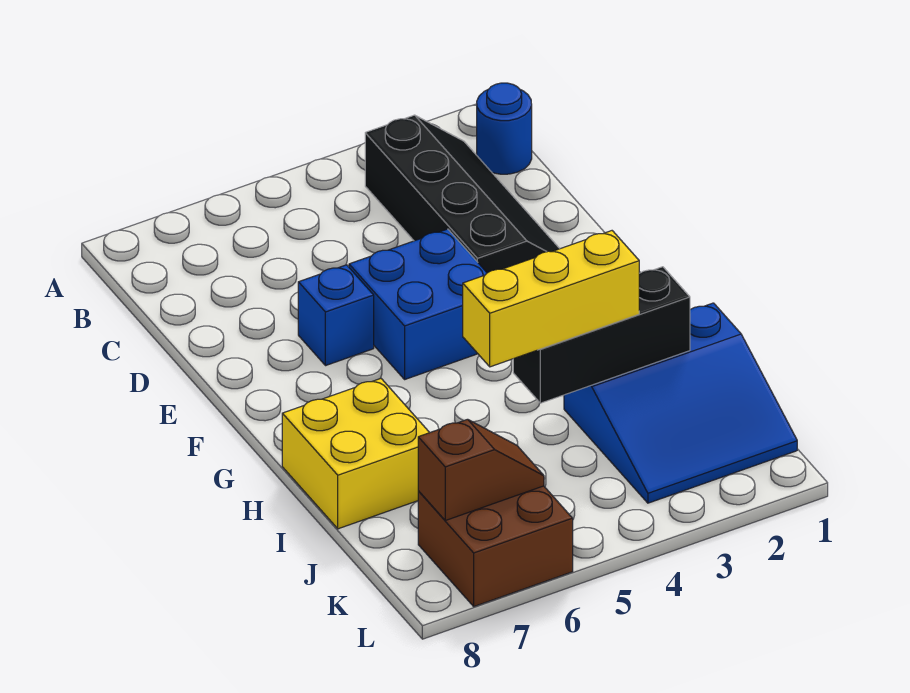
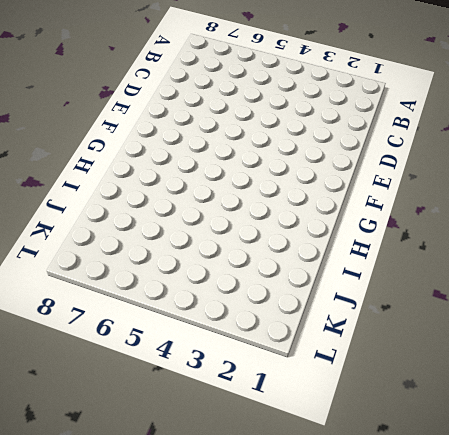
none -> blue 1x1 round brick [477,83,532,174]
none -> black 2x4 slope [365,115,560,273]

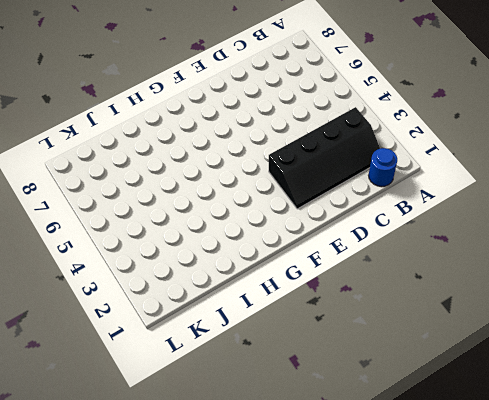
none -> blue 2x2 brick [349,229,487,379]
none -> blue 1x1 brick [298,265,374,366]

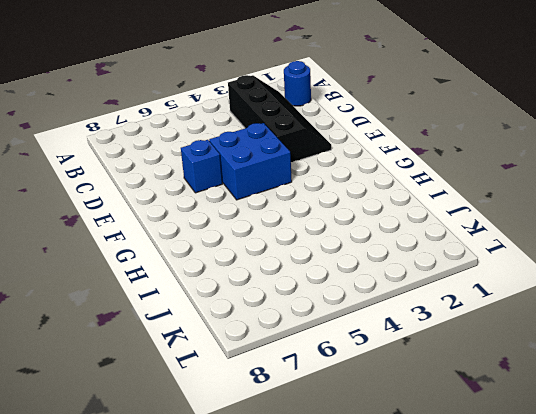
none -> yellow 2x2 brick [282,379,430,529]
none -> blue 3x3 slope [564,303,797,503]

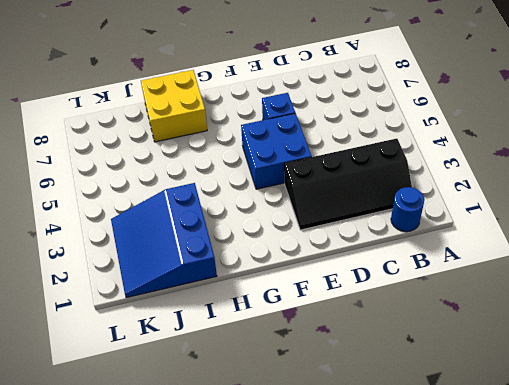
none -> brown 2x2 brick [418,486,573,606]
none -> black 1x3 brick [513,267,690,403]

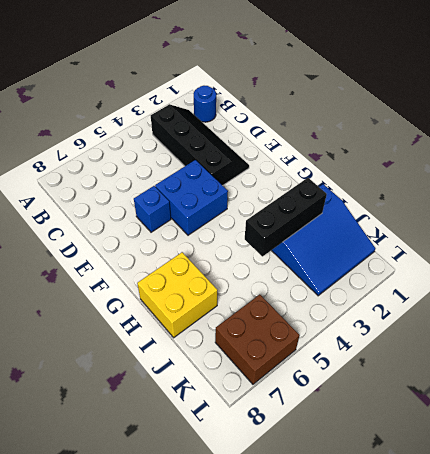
none -> brown 1x2 slope [418,419,544,521]
none -> yellow 1x3 brick [463,231,639,367]

